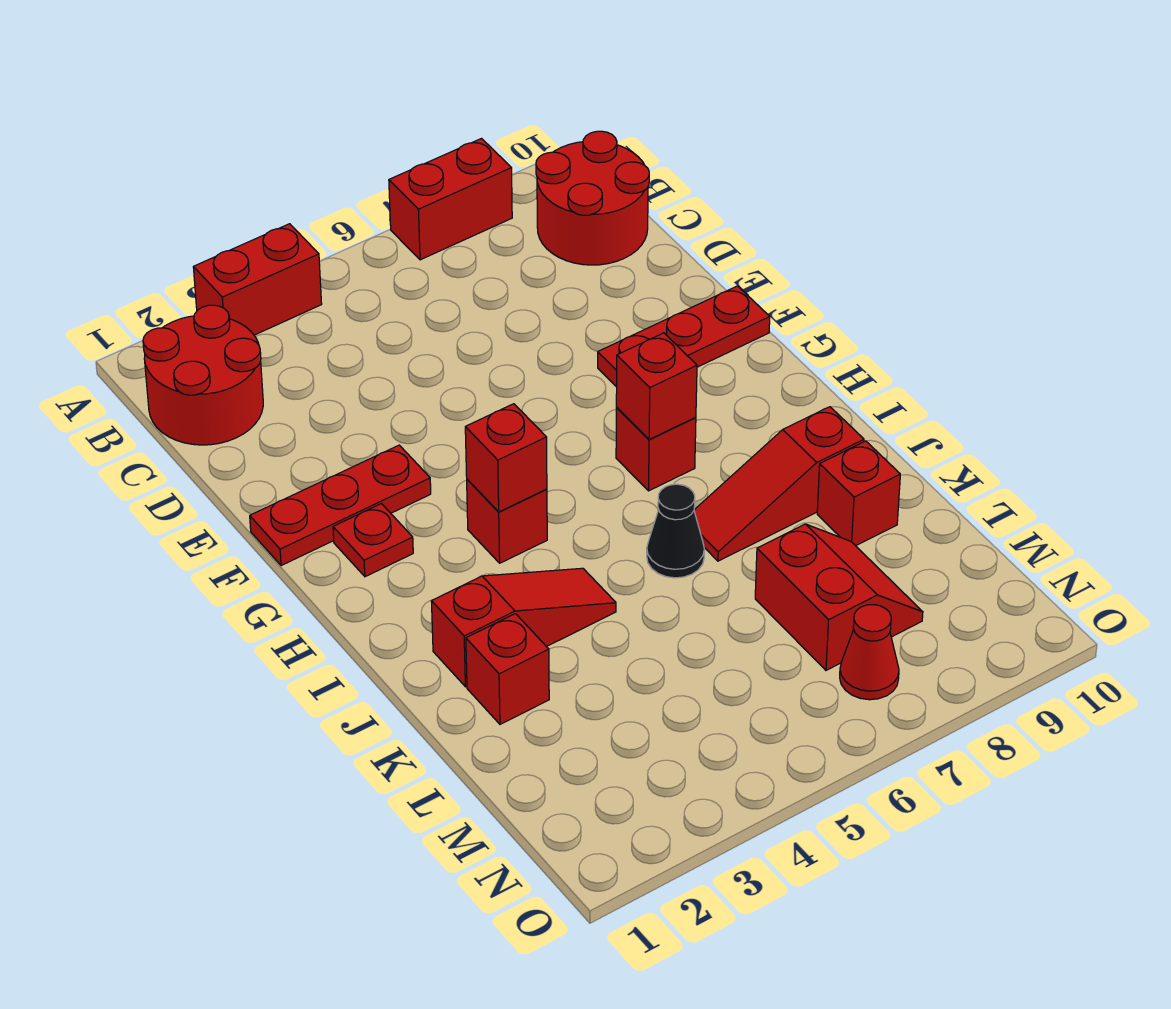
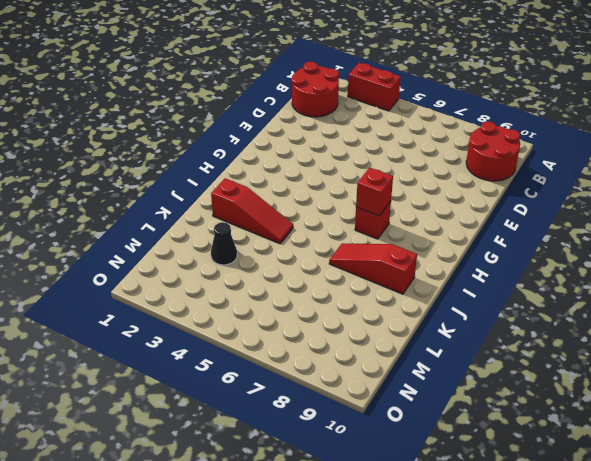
black 1x1 cone [211,222,237,265] -> black 1x1 cone moved to [647,484,704,578]
none -> red 1x2 brick [389,139,512,260]
none -> red 1x3 plate [250,445,431,566]
none -> red 1x3 plate [598,286,770,387]

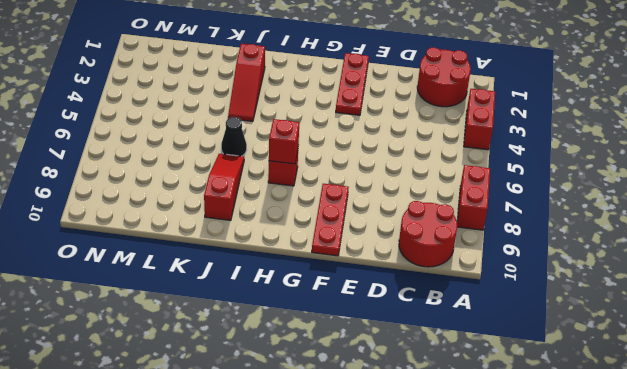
none -> red 1x1 plate [333,504,413,577]
none -> red 1x1 brick [467,479,547,563]
none -> red 1x1 brick [466,614,549,724]

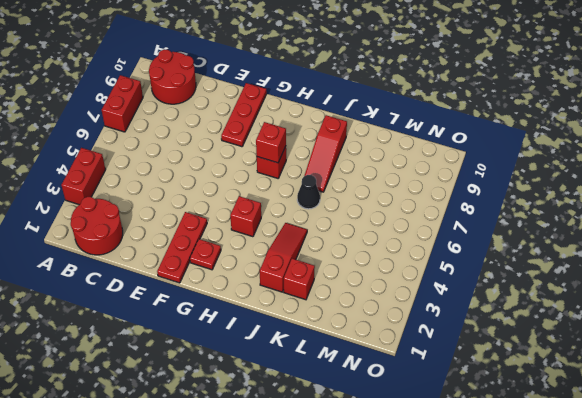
none -> red 1x1 brick [817,441,900,546]
none -> red 2x2 slope [755,524,923,670]
none -> red 1x1 cone [840,605,899,700]

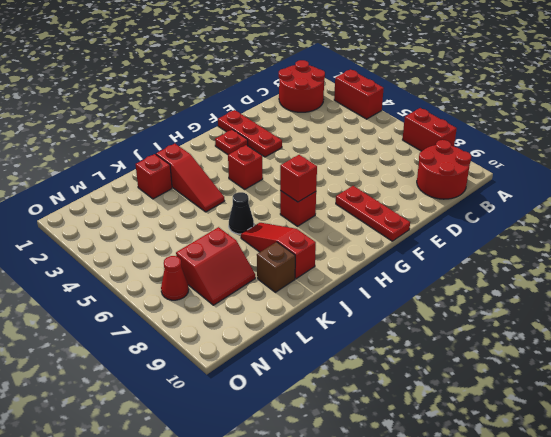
brown 1x1 brick [257,242,295,292] -> red 1x1 brick [817,441,900,546]
none -> red 1x1 brick [465,404,547,512]

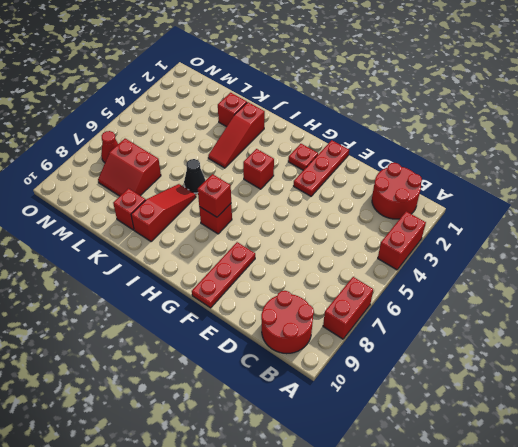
none -> red 1x1 brick [465,404,547,512]

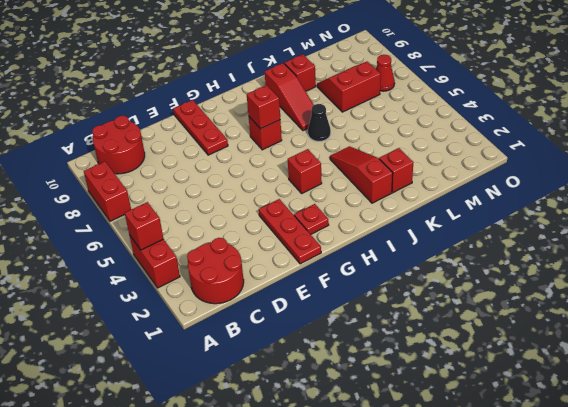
red 1x1 brick [125,202,163,250] -> red 1x1 brick moved to [465,404,547,512]

